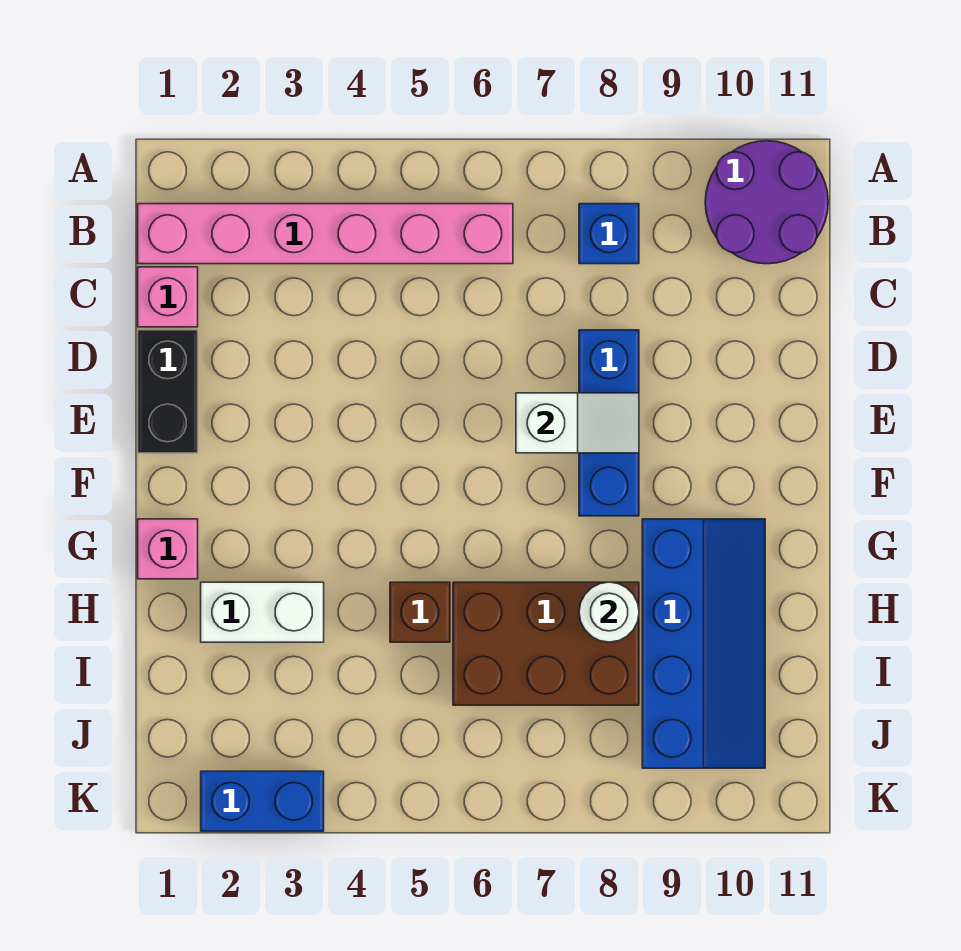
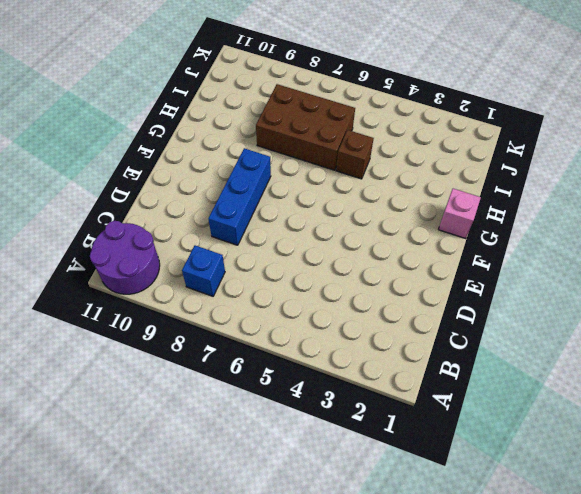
none -> pink 1x6 brick [138,204,513,264]
none -> pink 1x1 brick [138,267,198,327]
none -> black 1x2 brick [138,330,198,453]

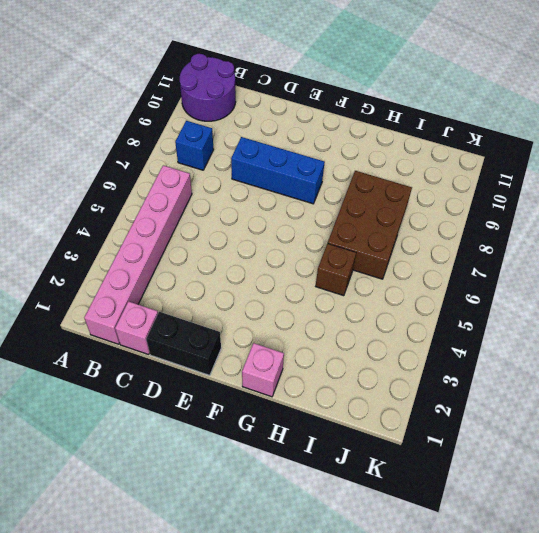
none -> blue 2x4 slope [642,519,765,768]
none -> white 1x2 brick [201,582,324,642]
none -> blue 1x2 brick [201,771,324,831]

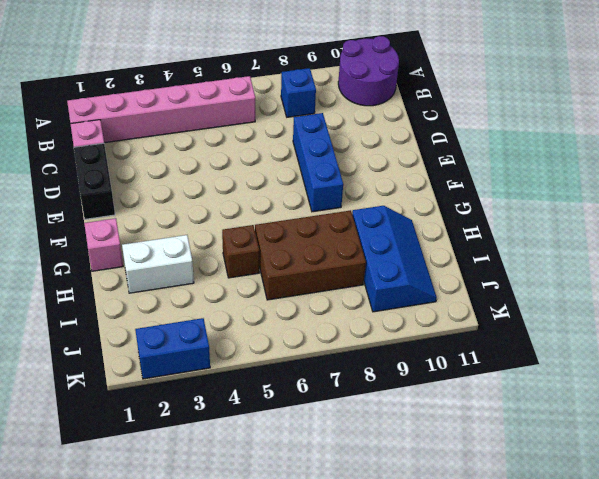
blue 2x3 slope [352,206,437,312] -> blue 2x4 slope [642,519,765,768]
none -> white 1x2 slope [516,393,639,453]
none -> white 1x1 round brick [579,582,639,642]

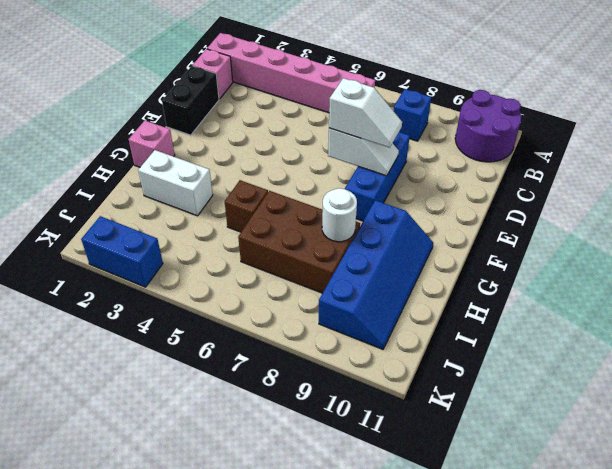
white 1x2 slope [329,78,402,148] -> none

